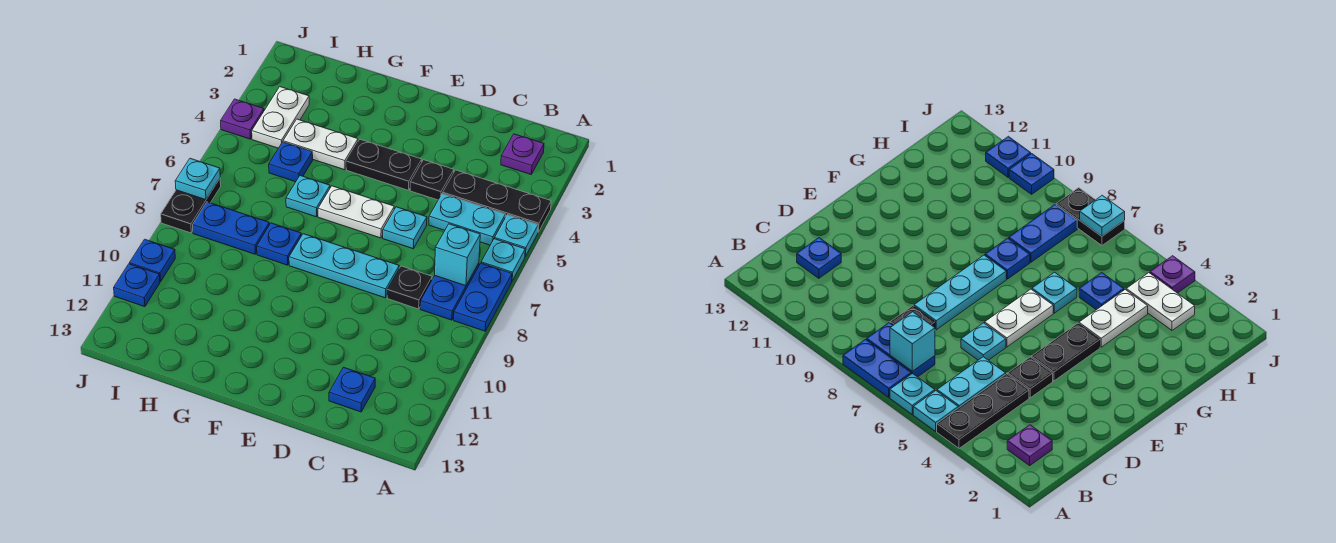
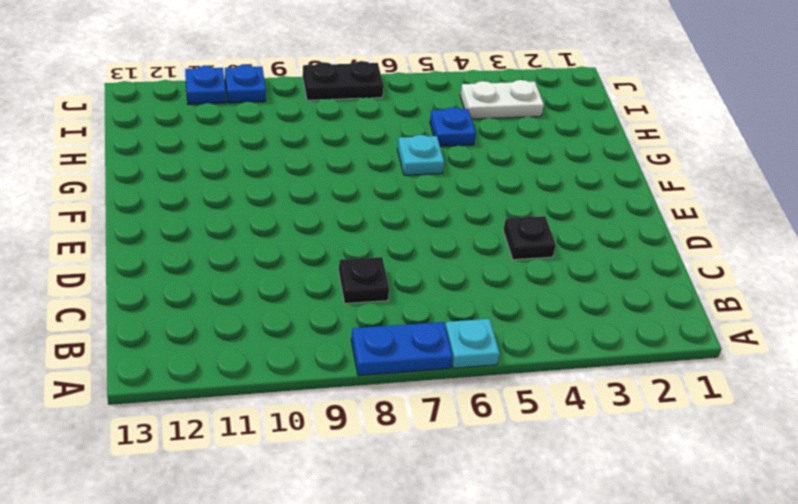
none -> black 1x3 plate [443,170,551,232]
none -> cyan 1x1 plate [495,215,538,256]
none -> purple 1x1 plate [501,134,544,174]

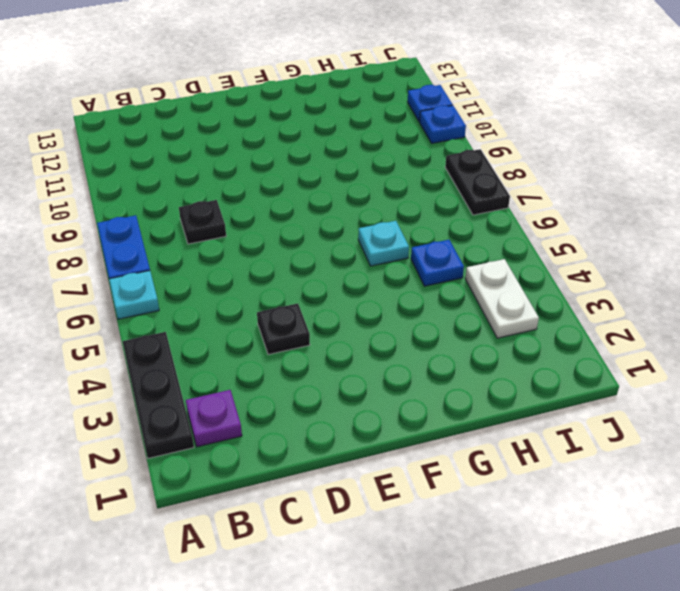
black 1x3 plate [123,332,194,458] -> black 1x3 plate turned to [443,170,551,232]
none -> cyan 1x1 plate [495,215,538,256]
none -> cyan 1x2 plate [429,193,506,245]
none -> blue 1x2 plate [420,263,479,320]

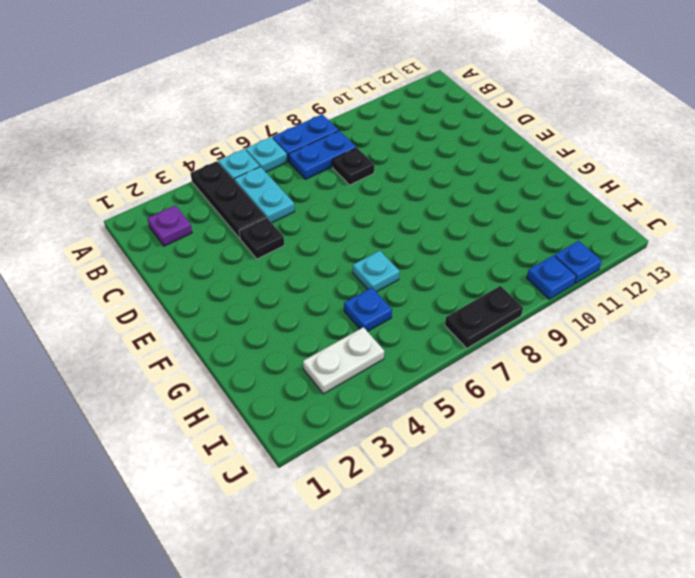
none -> blue 1x1 plate [329,367,375,412]
none -> cyan 1x1 plate [383,207,427,249]
none -> cyan 1x3 plate [289,234,399,298]

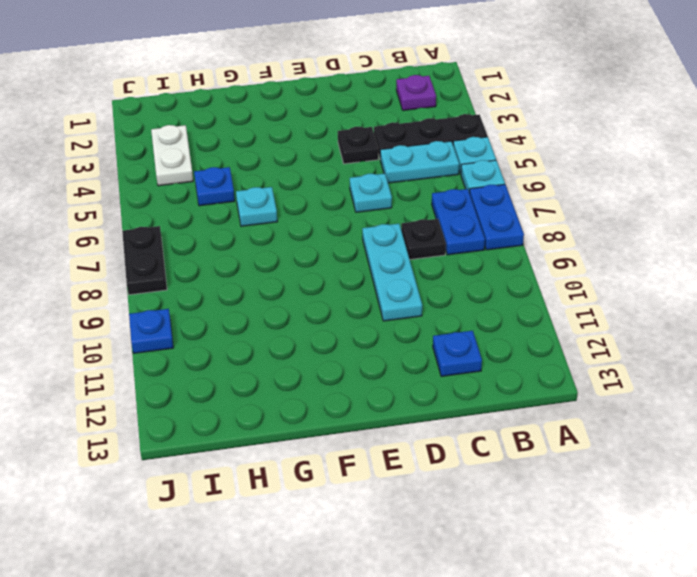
cyan 1x3 plate [362,224,422,321] -> cyan 1x3 plate turned to [289,234,399,298]
none -> black 1x2 plate [346,139,422,190]
none -> white 1x2 plate [318,186,394,238]
none -> white 1x2 plate [283,119,358,170]

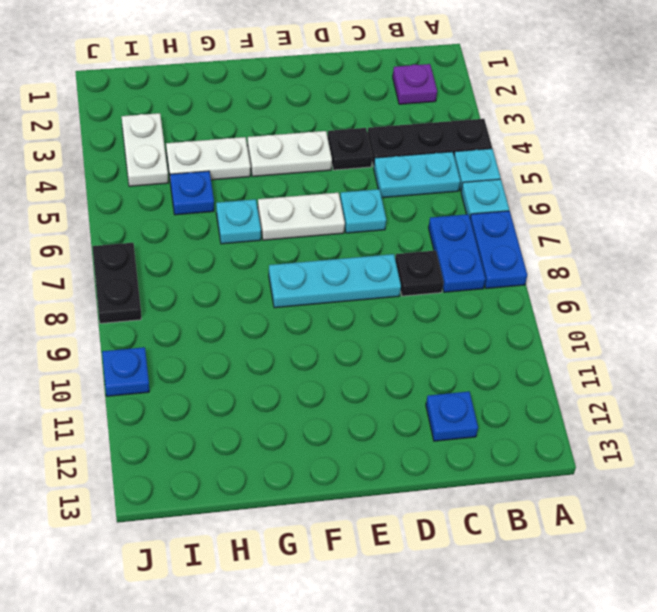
white 1x2 plate [247,131,332,177] -> black 1x2 plate [346,139,422,190]
none -> blue 1x1 plate [257,223,301,265]
none -> blue 1x2 plate [193,202,269,254]
none -> purple 1x1 plate [221,99,264,139]

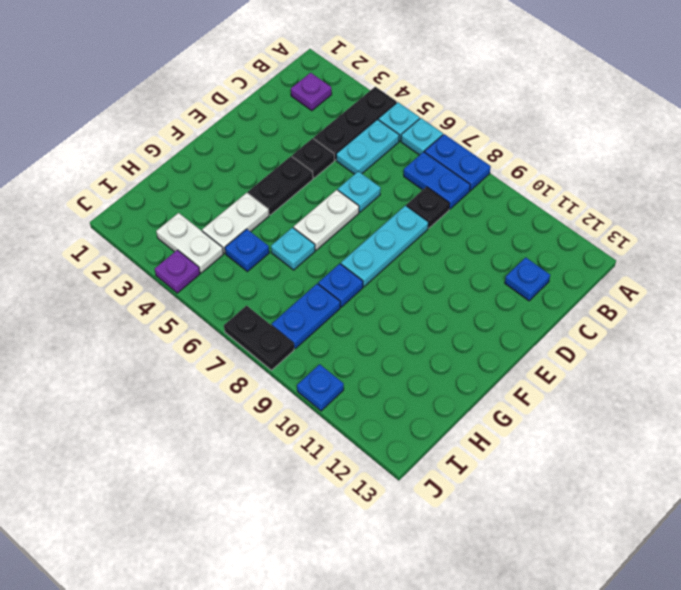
none -> blue 1x1 plate [114,264,160,307]
none -> cyan 1x1 brick [435,224,480,286]
none -> cyan 1x1 plate [175,158,220,200]

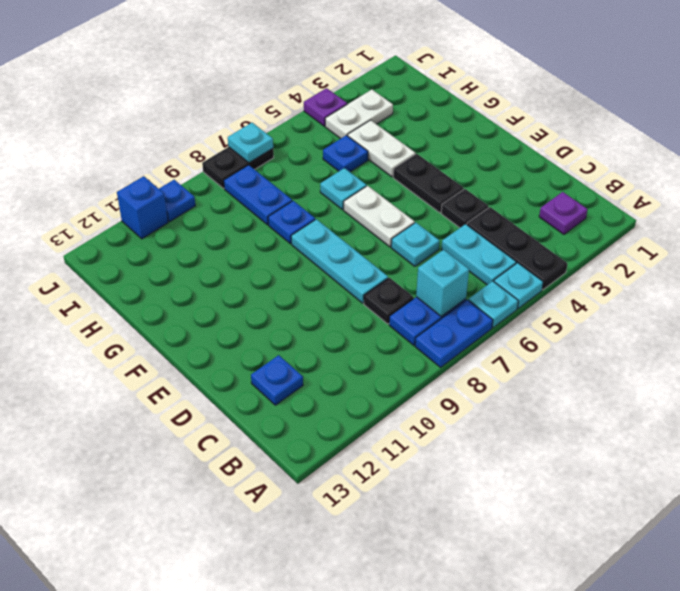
blue 1x1 brick [117,176,168,239] -> blue 1x1 plate [114,264,160,307]

